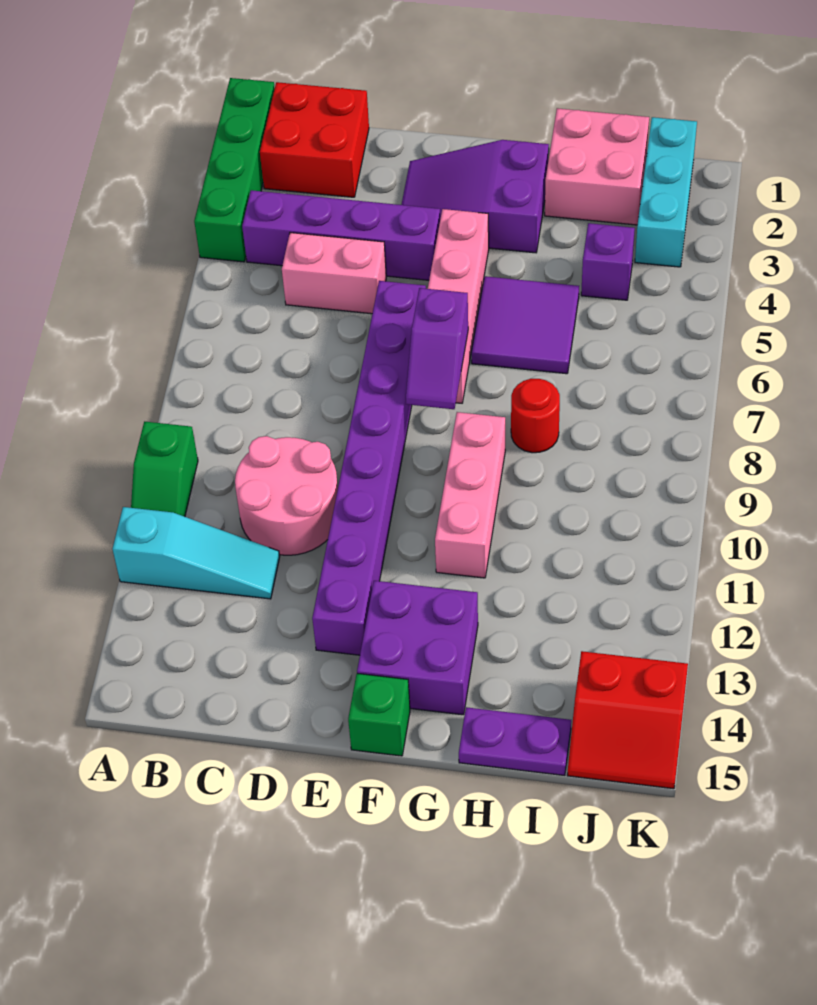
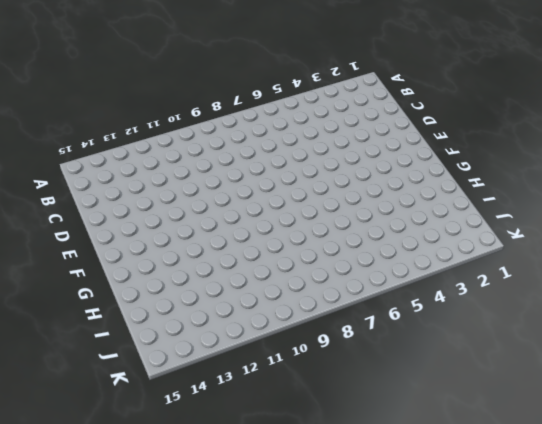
none -> green 1x4 brick [194,78,275,262]
none -> green 1x2 slope [131,422,198,517]
none -> cyan 1x3 slope [112,507,280,599]

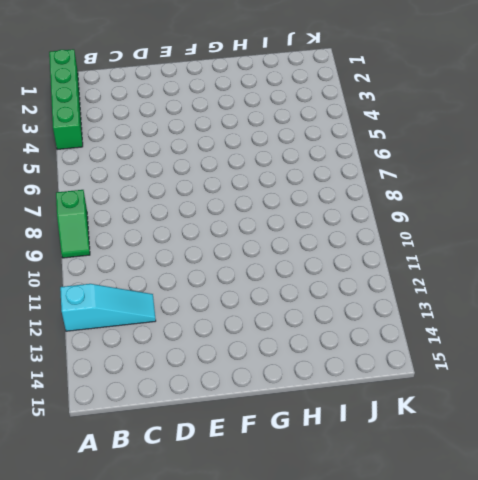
green 1x2 slope [56,190,90,258] -> green 1x2 slope moved to [131,422,198,517]
none -> red 2x2 brick [260,82,369,197]
none -> purple 1x4 brick [242,190,440,280]
none -> pink 1x2 brick [282,233,386,314]

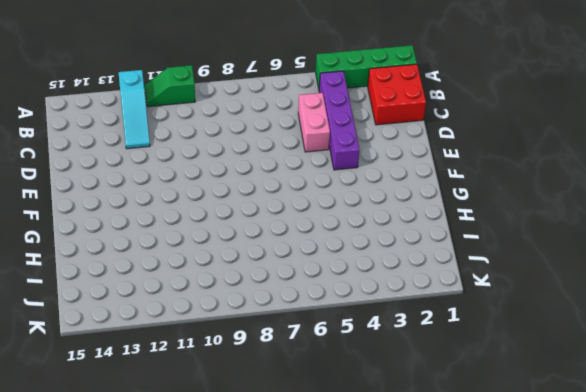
none -> pink 2x2 round brick [235,436,338,555]
none -> purple 2x3 slope [401,140,549,253]
none -> purple 1x8 brick [312,281,426,655]

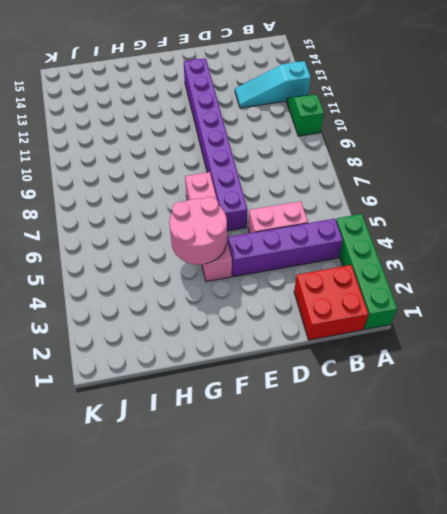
pink 2x2 round brick [169,197,227,265] -> pink 2x2 round brick moved to [235,436,338,555]
none -> purple 2x3 slope [401,140,549,253]
none -> purple 2x2 brick [357,581,478,715]
none -> green 1x1 brick [348,673,410,756]

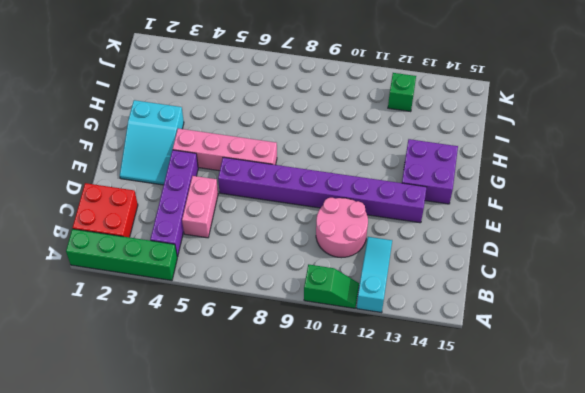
cyan 2x3 slope [120,100,184,185] -> purple 2x3 slope [401,140,549,253]
green 1x1 brick [388,73,416,112] -> green 1x1 brick moved to [348,673,410,756]
none -> purple 2x2 tile [471,276,579,374]
none -> pink 1x3 brick [435,412,505,578]
none -> pink 2x2 brick [545,108,649,225]

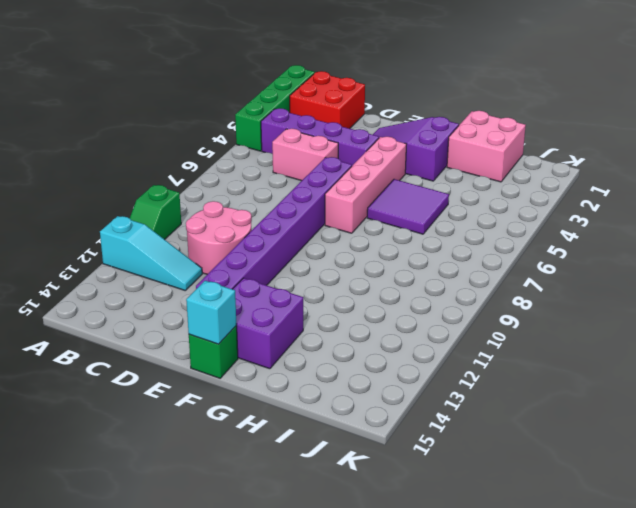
cyan 1x1 brick [186,281,237,344] -> none
none -> pink 1x3 brick [435,412,505,578]
none -> red 1x1 round brick [511,379,560,453]
none -> purple 1x2 plate [459,707,571,775]

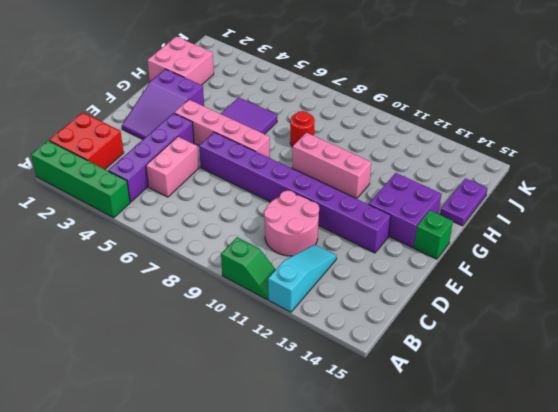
none -> purple 1x1 brick [581,223,635,300]
none -> cyan 1x3 brick [635,117,697,267]
none -> red 2x2 slope [567,651,688,789]

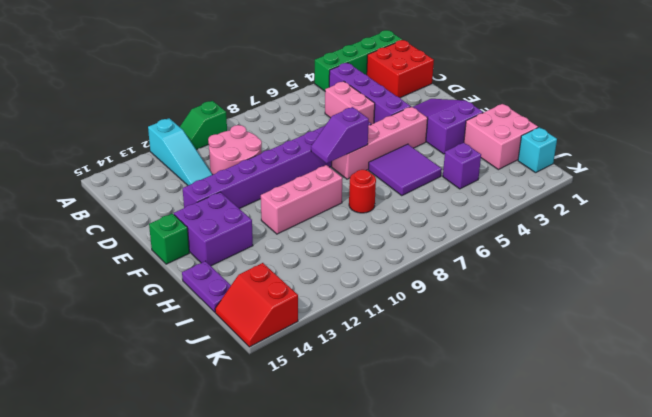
cyan 1x1 brick [518,127,557,173] -> cyan 1x3 brick [635,117,697,267]

